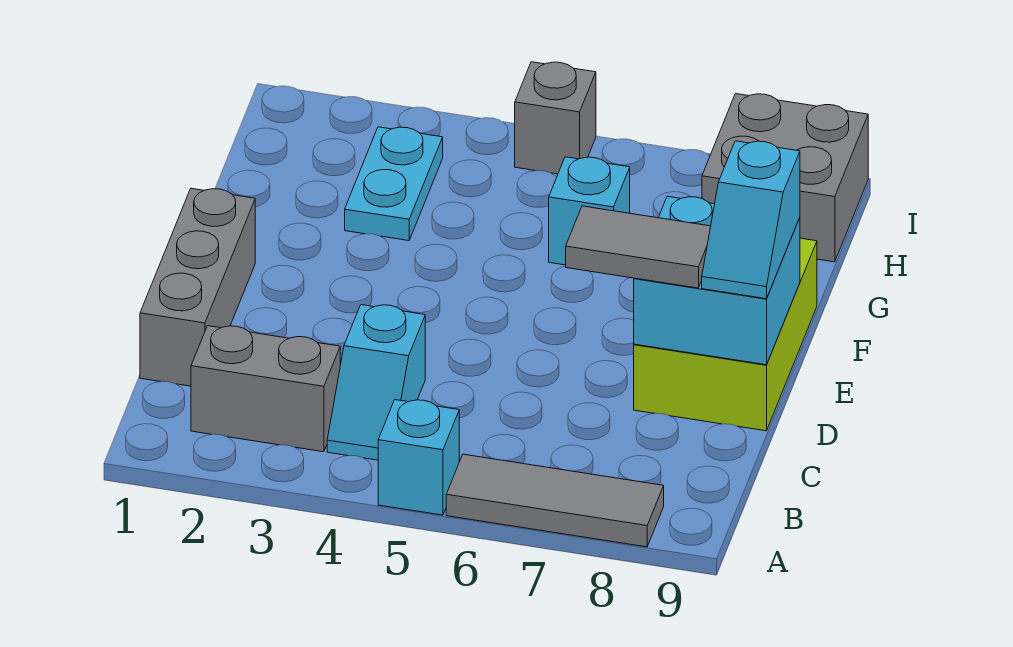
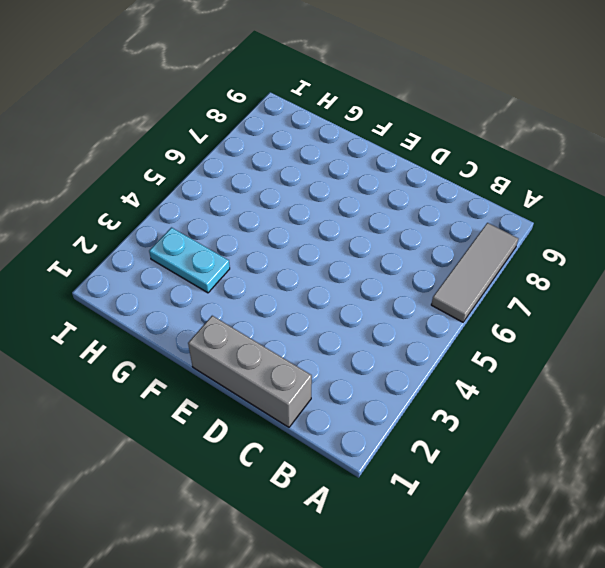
none -> cyan 1x1 brick [378,400,459,515]
none -> grey 1x2 brick [191,326,340,452]
none -> cyan 1x2 slope [327,305,425,460]

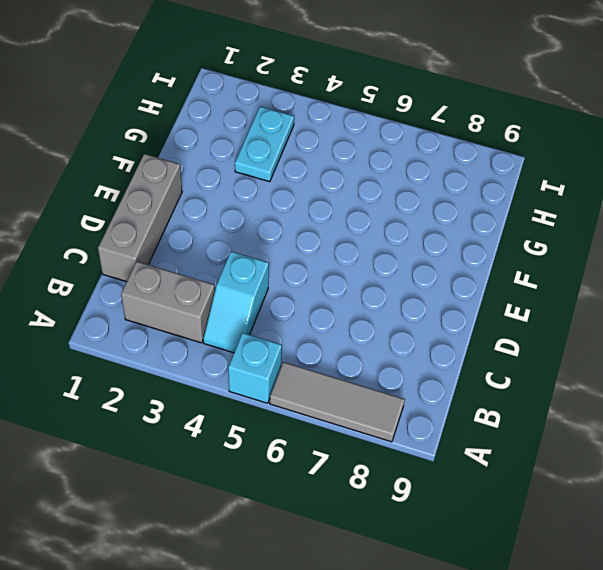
none -> lime 2x3 brick [634,238,817,431]
none -> cyan 1x1 brick [549,157,630,265]
none -> grey 2x2 brick [702,94,868,262]

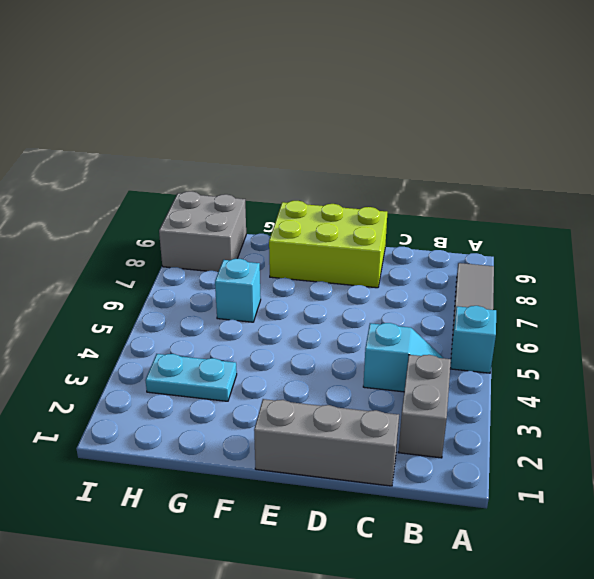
none -> grey 1x1 brick [515,62,596,174]
none -> cyan 2x2 brick [634,196,800,365]
none -> grey 1x2 tile [566,206,711,288]

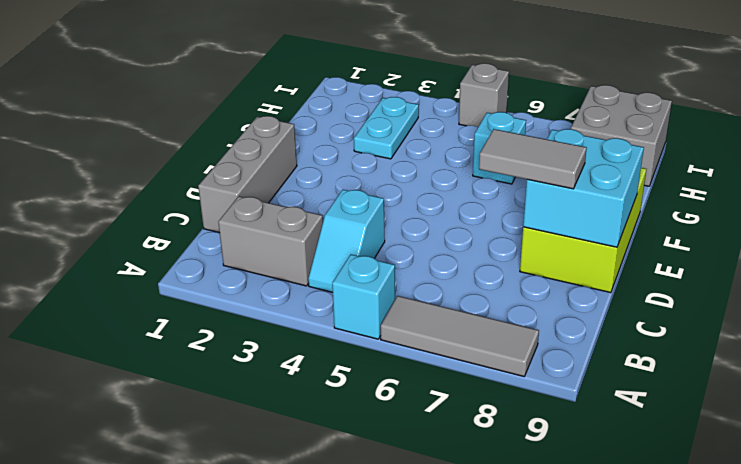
none -> cyan 1x2 slope [702,141,800,299]

